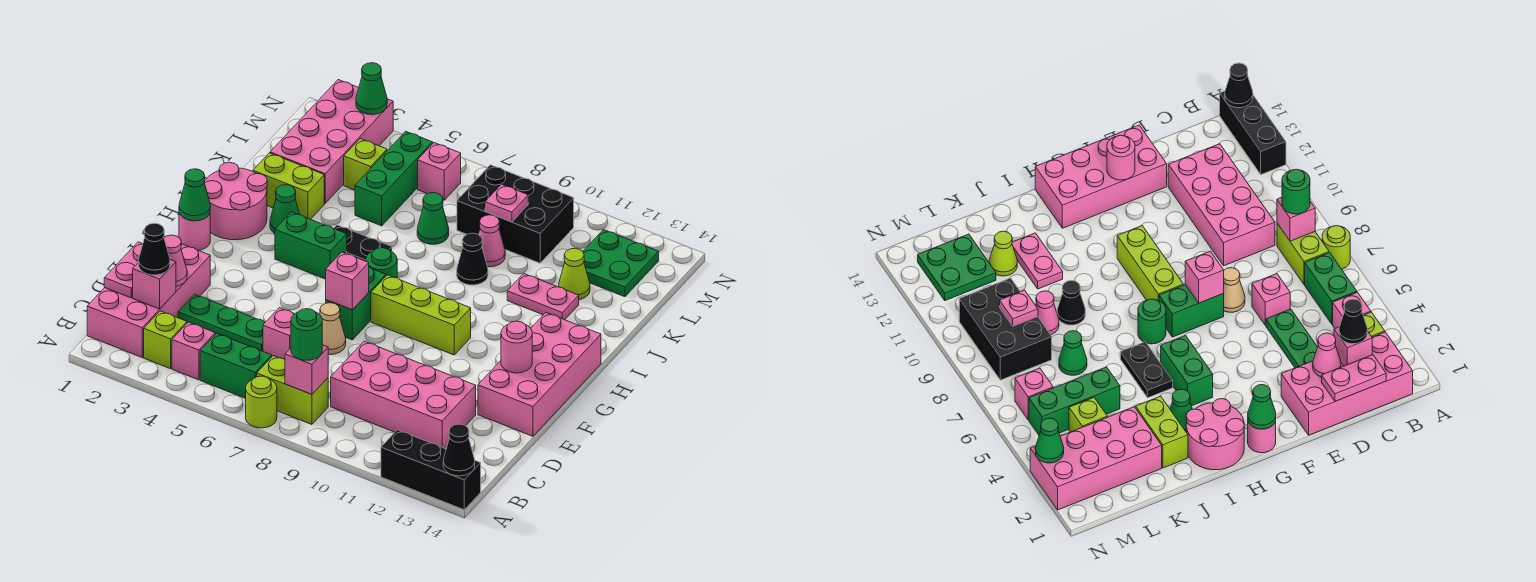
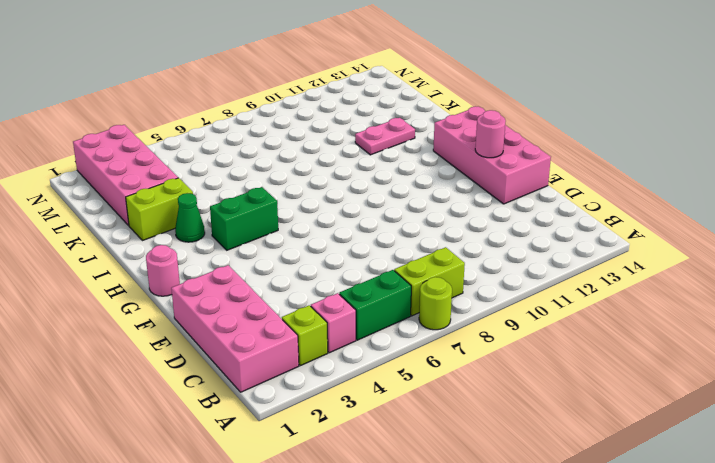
none -> black 1x3 brick [381,430,481,510]
none -> pink 2x4 brick [331,341,476,448]
none -> green 1x3 plate [178,294,265,351]
none -> pink 1x1 brick [263,308,294,359]

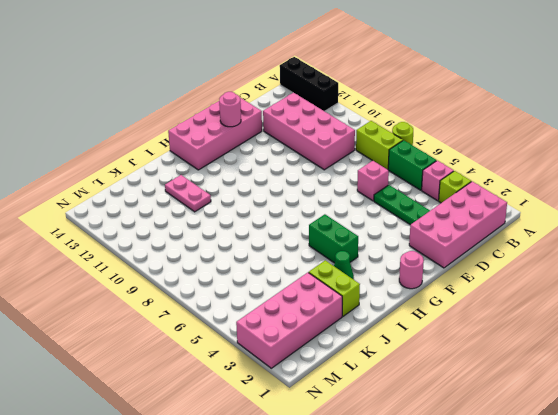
none -> tan 1x1 cone [320,303,346,355]
none -> green 1x2 brick [326,267,386,340]
none -> lime 1x3 brick [371,275,471,355]
none -> pink 2x2 round brick [204,162,267,240]

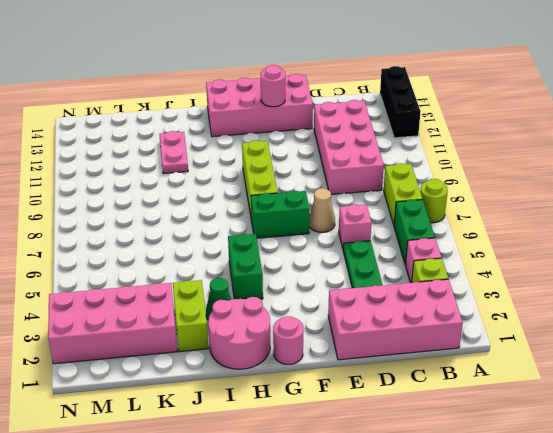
none -> green 1x1 round brick [366,248,397,278]
none -> black 1x2 plate [333,225,392,261]
none -> black 1x1 cone [457,233,488,285]
none -> green 1x3 brick [355,131,433,226]

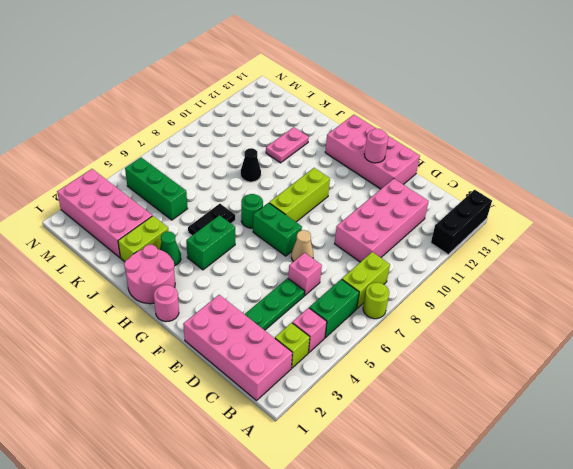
none -> green 1x1 cone [417,193,449,244]
none -> pink 1x1 cone [478,215,505,267]
none -> lime 1x1 cone [559,248,590,300]
none -> lime 1x1 brick [344,139,387,190]

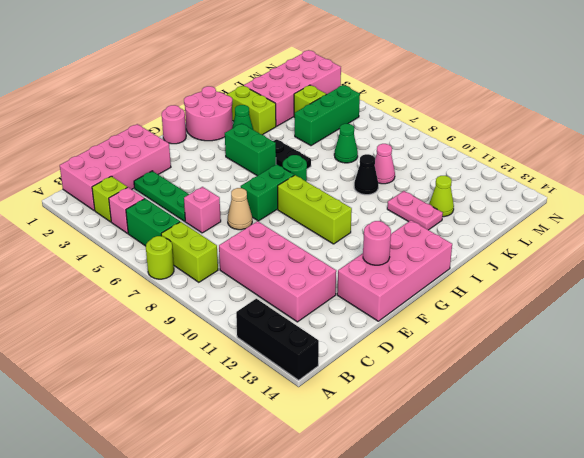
none -> black 2x3 brick [457,165,574,263]
none -> green 2x2 plate [583,230,659,297]
none -> pink 1x1 brick [418,143,461,200]
none -> black 1x1 cone [443,424,475,476]

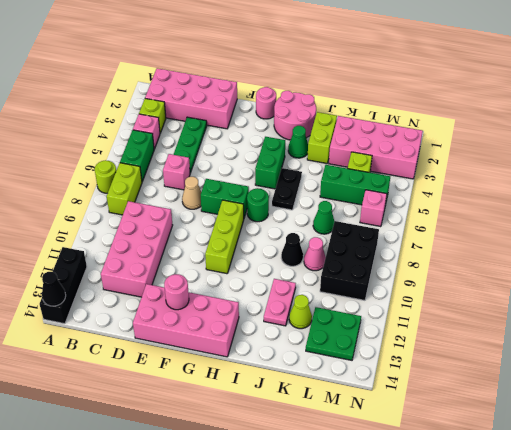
none -> pink 1x1 brick [285,345,328,394]
none -> pink 1x2 plate [104,242,143,298]
none -> pink 1x1 brick [133,260,176,309]
none -> pink 1x1 cone [164,235,187,286]

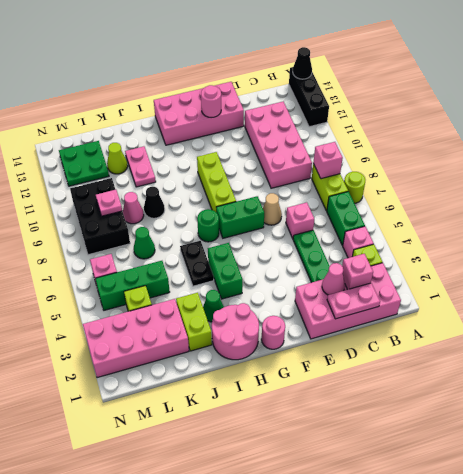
none -> pink 1x1 brick [326,252,369,310]
none -> green 1x1 cone [179,169,210,221]
none -> green 1x1 cone [356,63,387,115]
none -> green 1x1 round brick [291,309,322,360]

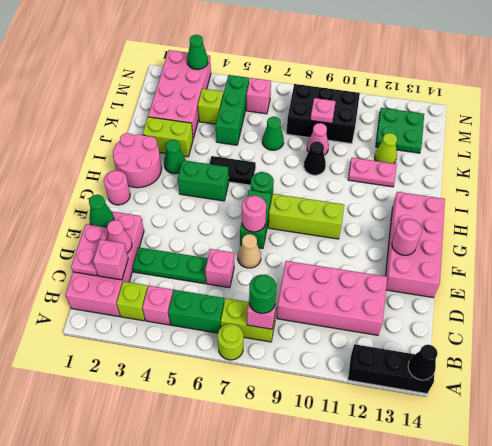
green 1x1 cone [89,195,114,228] -> green 1x1 cone moved to [179,169,210,221]
pink 1x1 round brick [242,196,266,232] -> pink 1x1 brick [326,252,369,310]
none -> black 1x1 cone [139,223,170,275]

